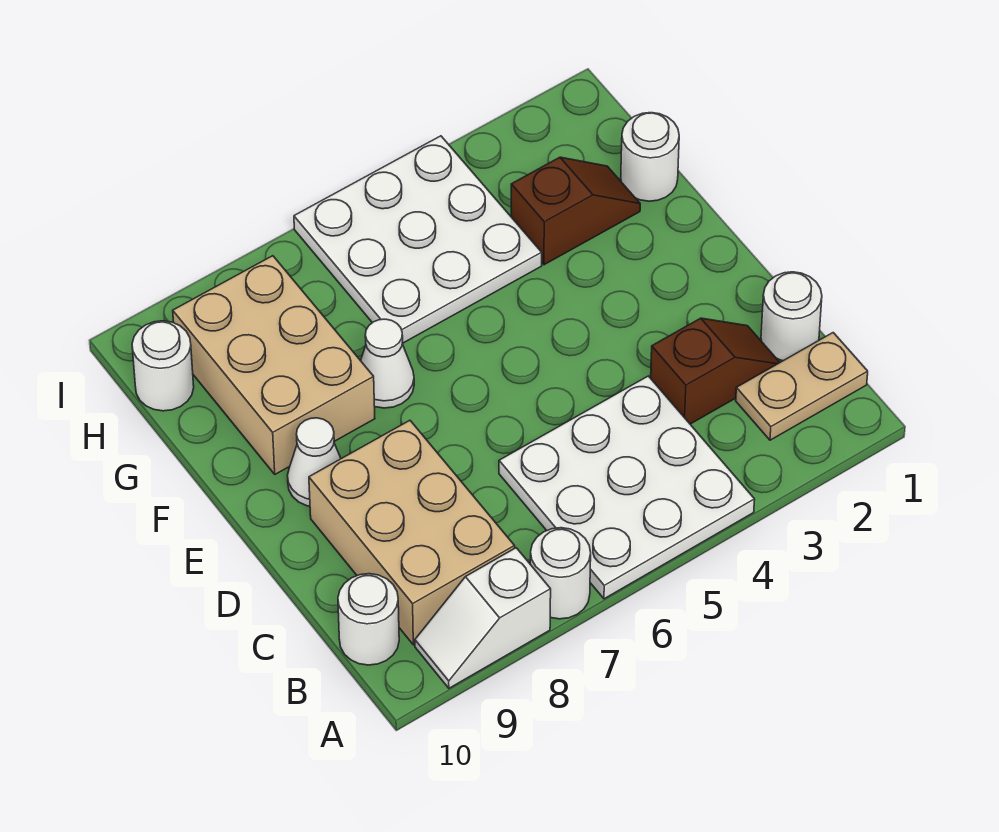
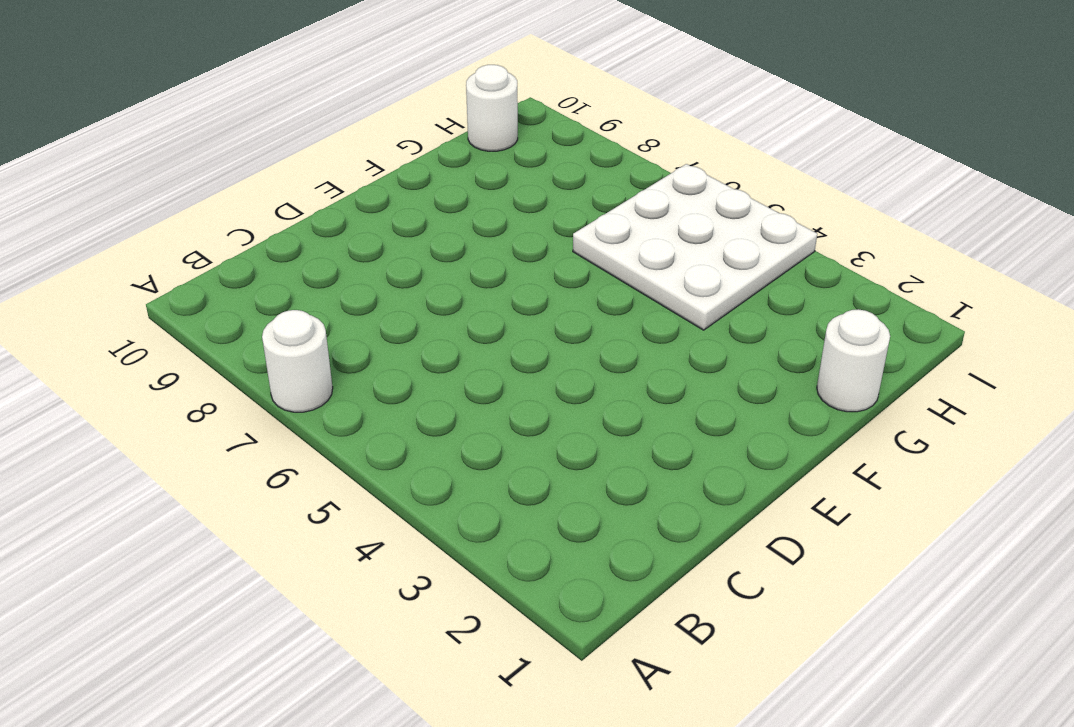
none -> white 3x3 plate [499,376,755,599]
none -> white 1x2 slope [415,548,551,688]
none -> tan 1x2 plate [736,333,868,440]

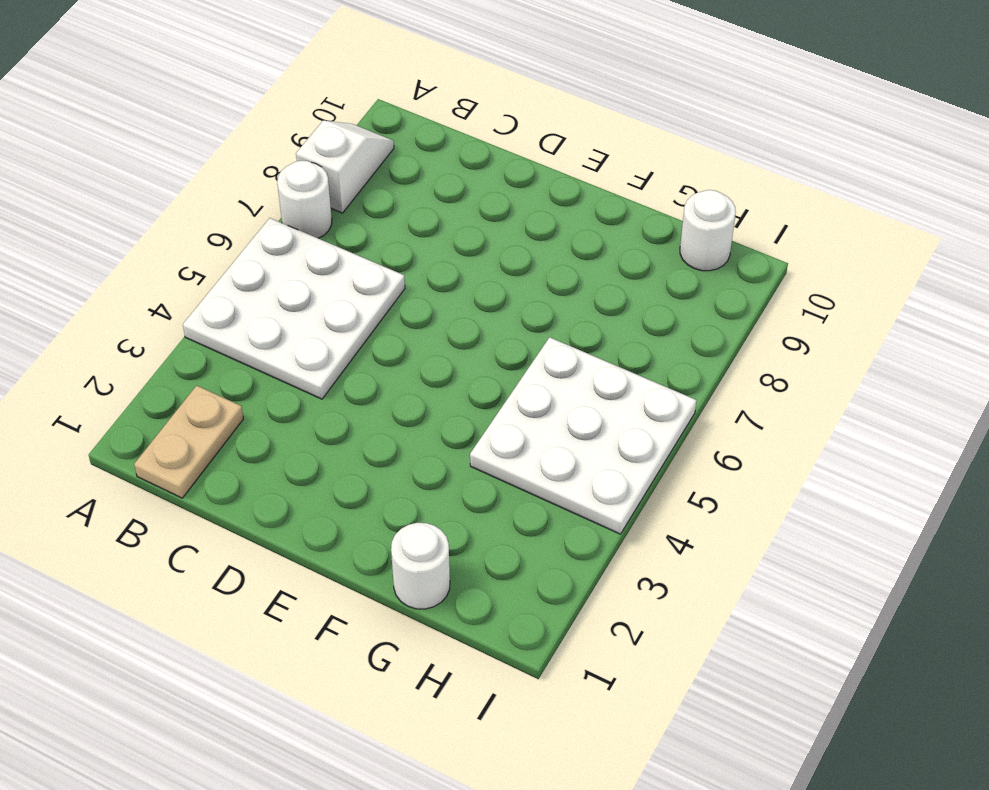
none -> tan 2x3 brick [309,420,515,645]
none -> white 1x1 round brick [338,574,399,665]
none -> white 1x1 round brick [761,272,822,361]

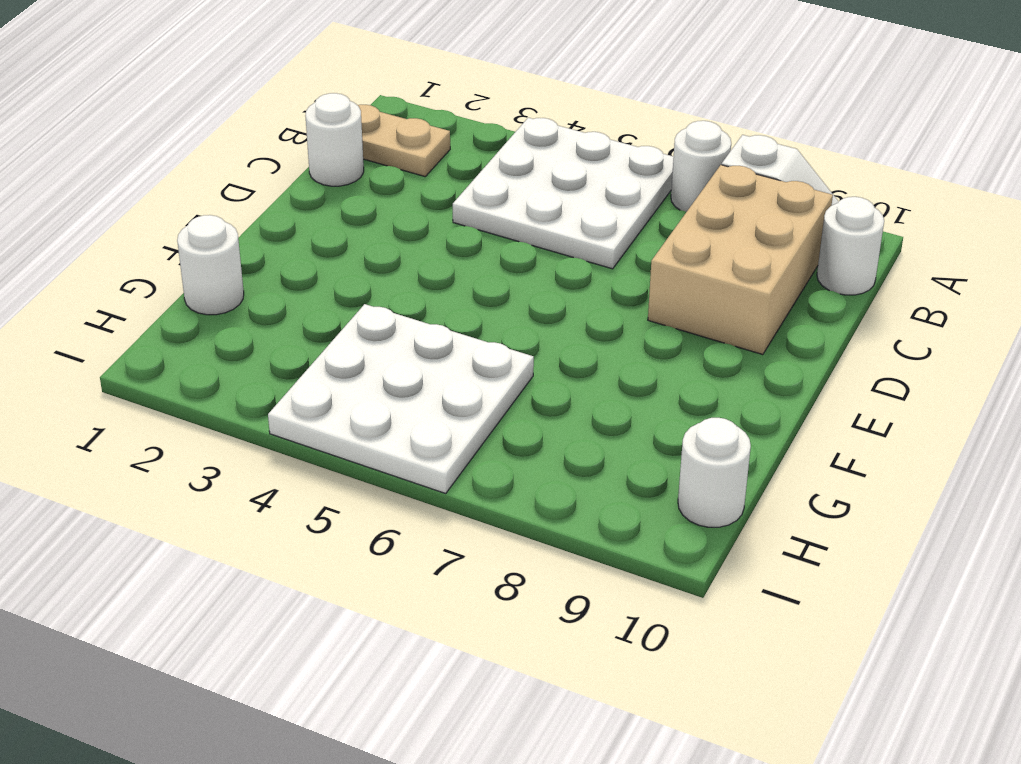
none -> brown 1x2 slope [651,318,780,424]
none -> white 1x1 cone [288,418,341,506]
none -> white 1x1 cone [361,319,414,408]

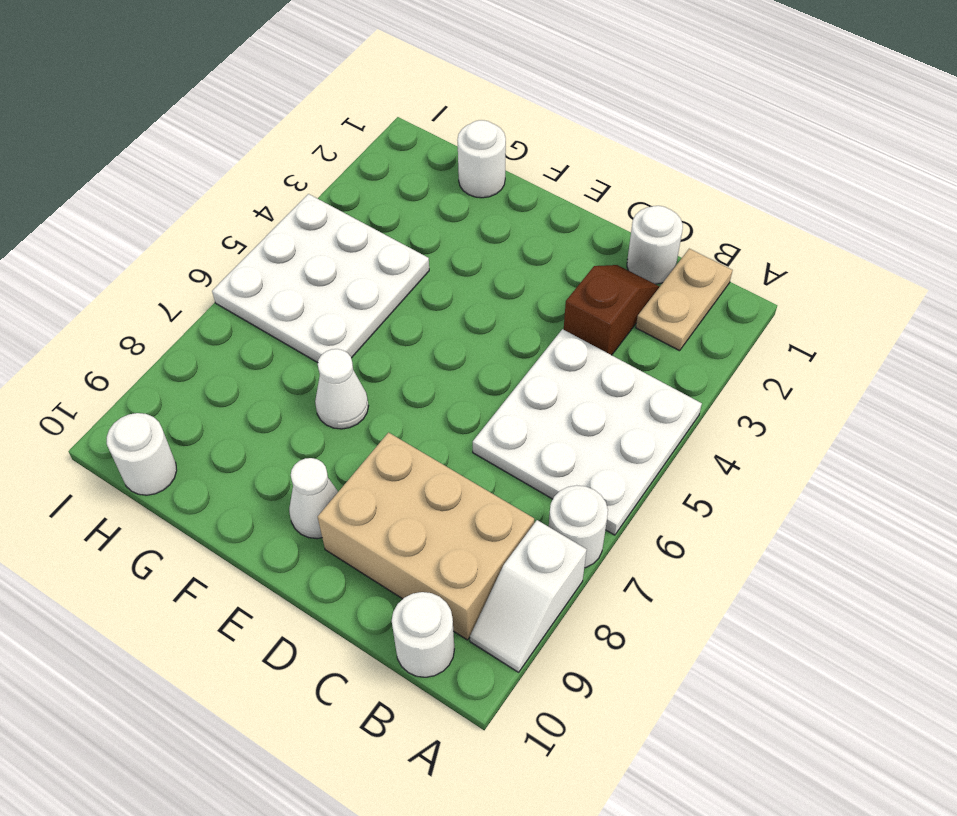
none -> tan 2x3 brick [173,256,375,474]
none -> brown 1x2 slope [511,157,640,265]

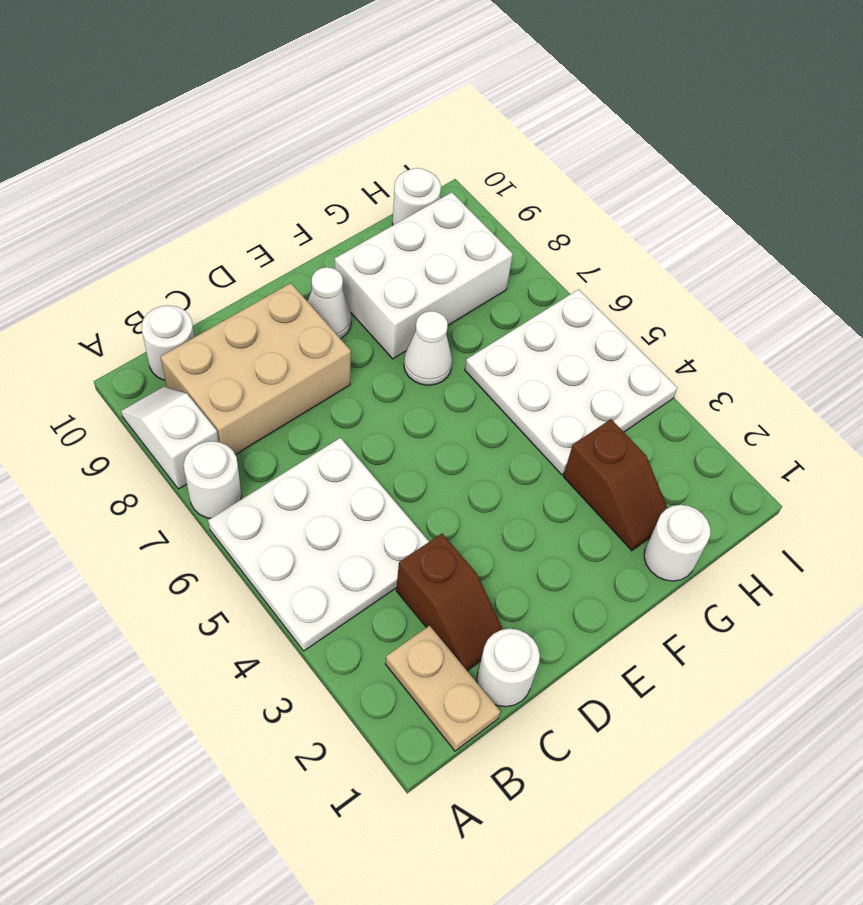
white 2x3 brick [335,192,513,359] -> tan 2x3 brick [173,256,375,474]

